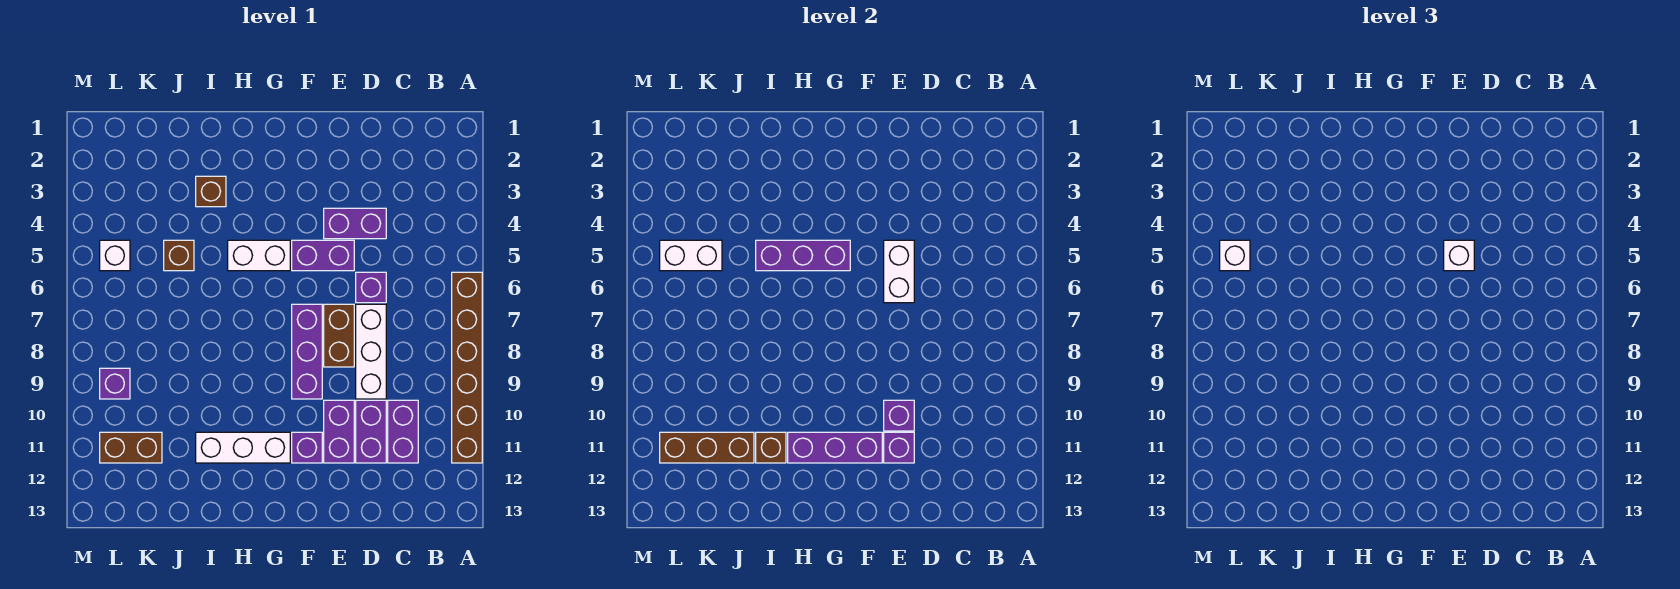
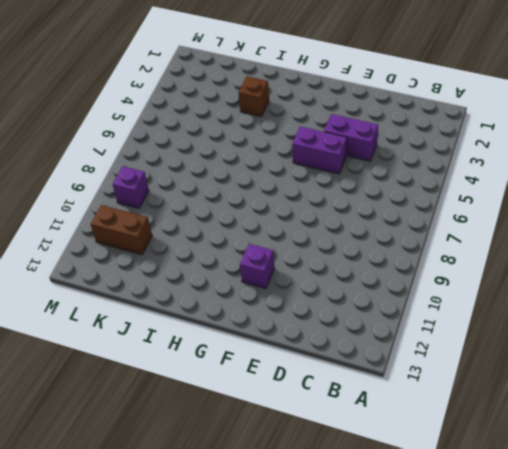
none -> brown 1x6 brick [452,272,482,463]
none -> purple 1x2 brick [388,400,418,463]
none -> purple 1x1 brick [356,272,386,303]

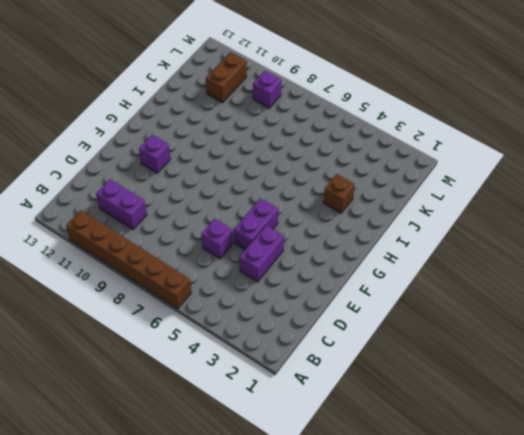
none -> white 1x3 brick [356,304,386,399]
none -> purple 1x2 brick [356,400,386,463]
none -> brown 1x2 brick [324,304,354,367]

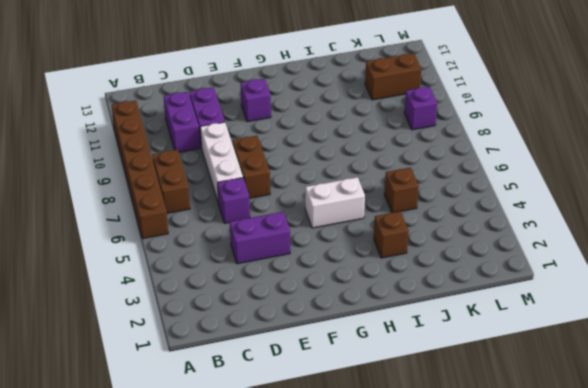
brown 1x2 brick [152,150,190,213] -> none
none -> purple 1x2 brick [292,240,354,271]
none -> purple 1x2 brick [324,400,354,463]
none -> purple 1x3 brick [292,304,322,399]

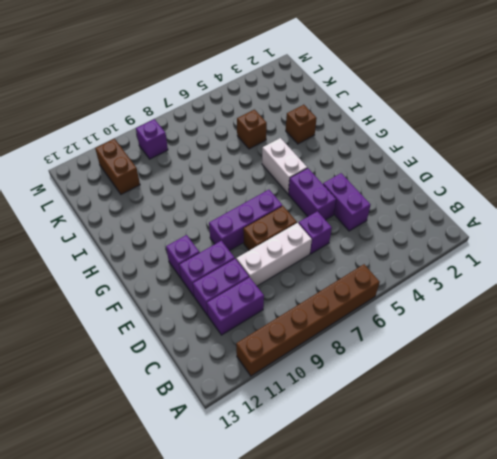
none -> white 1x3 brick [196,432,290,463]
none -> white 1x1 brick [100,240,130,271]
none -> white 1x2 brick [884,240,914,303]

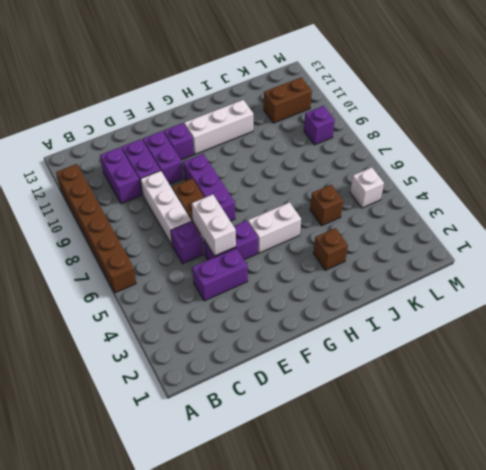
none -> purple 1x1 brick [884,400,914,431]
none -> purple 1x1 brick [884,432,914,463]
none -> purple 1x3 brick [788,432,882,463]

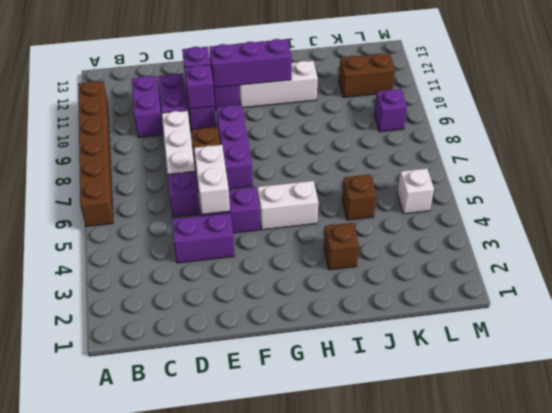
none -> purple 1x3 brick [756,240,850,271]
none -> brown 1x1 brick [756,432,786,463]
none -> brown 1x3 brick [660,432,754,463]

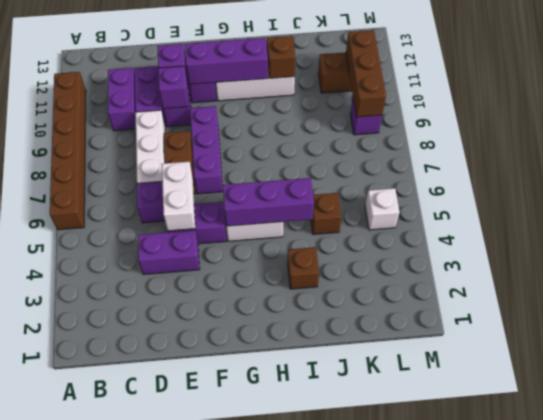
brown 1x3 brick [346,30,386,117] -> brown 1x3 brick turned to [660,432,754,463]
none -> white 1x2 brick [660,240,722,271]
none -> white 1x1 brick [1444,240,1474,271]
none -> white 1x1 brick [1220,240,1250,271]

